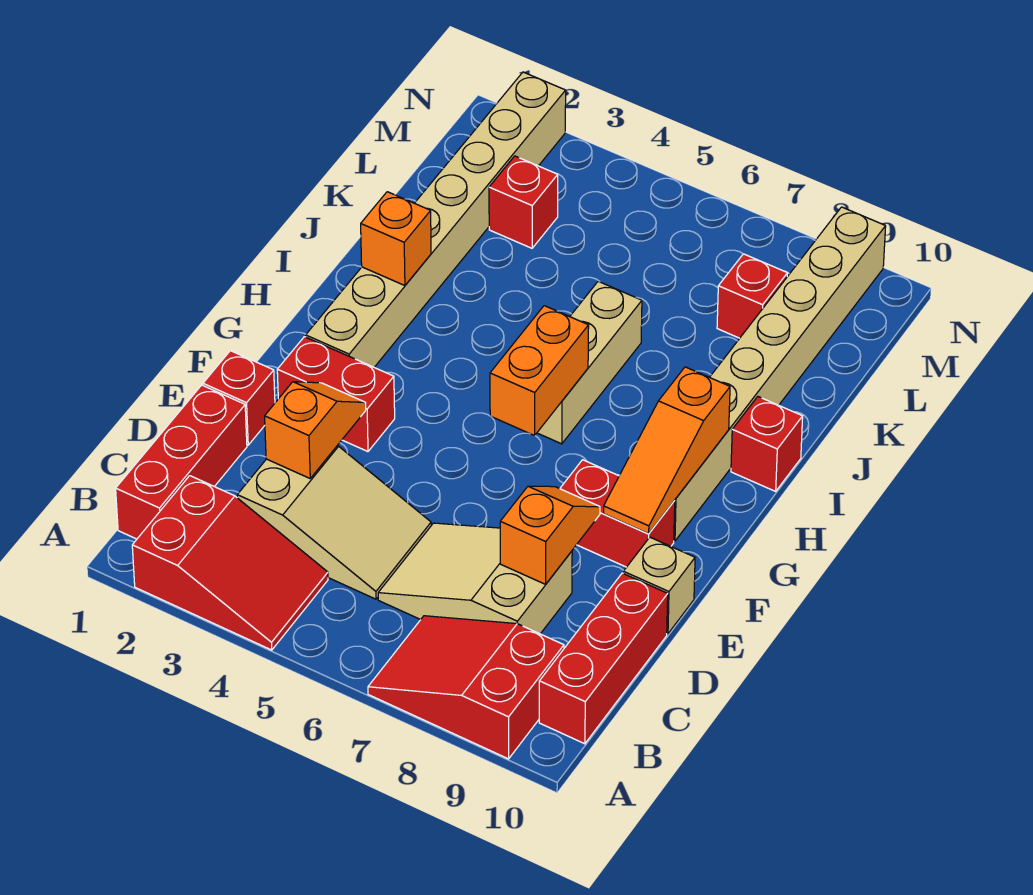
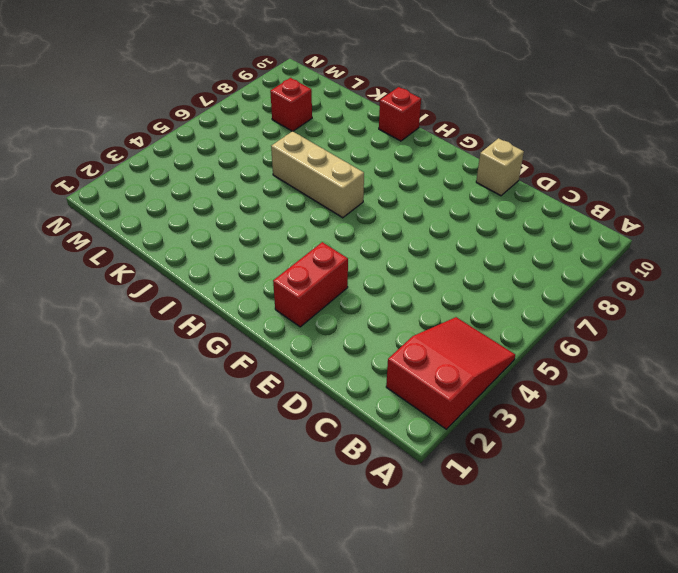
none -> red 2x3 slope [368,616,564,759]
none -> red 1x3 brick [116,385,247,539]
none -> red 1x3 brick [539,573,668,744]

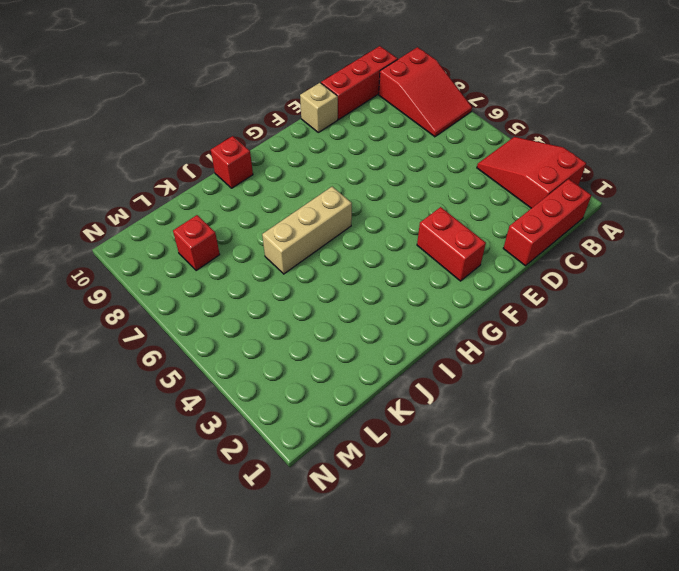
none -> tan 2x3 slope [237,446,431,599]
none -> tan 2x3 slope [378,523,572,634]
none -> red 1x1 brick [203,351,275,445]

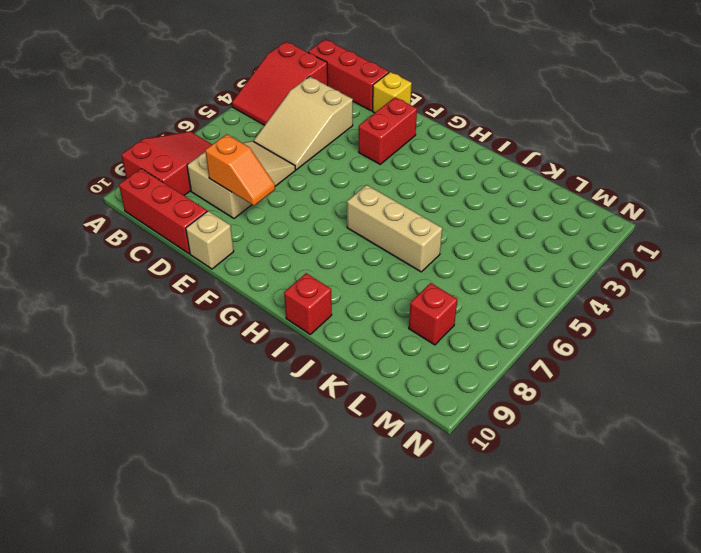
yellow 1x1 brick [373,72,412,113] -> red 1x1 brick [203,351,275,445]
none -> red 1x2 brick [560,460,675,567]
none -> tan 1x8 brick [306,72,566,367]
none -> tan 1x8 brick [674,207,886,541]

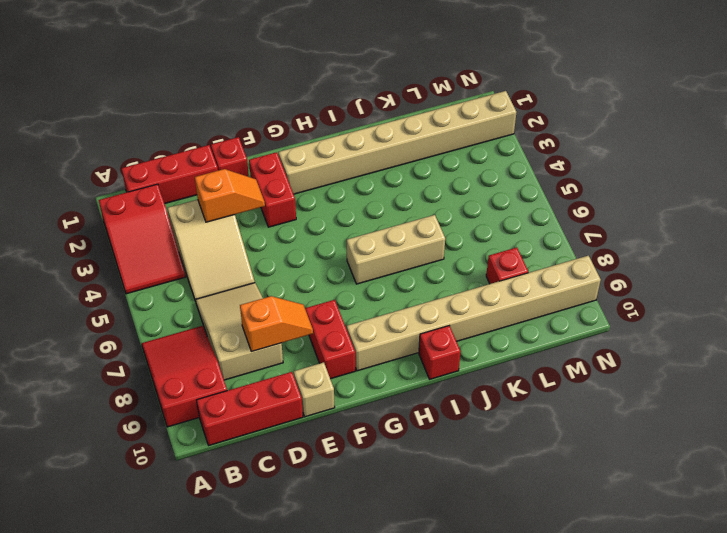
none -> red 1x1 brick [489,156,558,248]
none -> orange 1x3 slope [604,367,730,534]
none -> orange 1x2 brick [490,306,589,436]

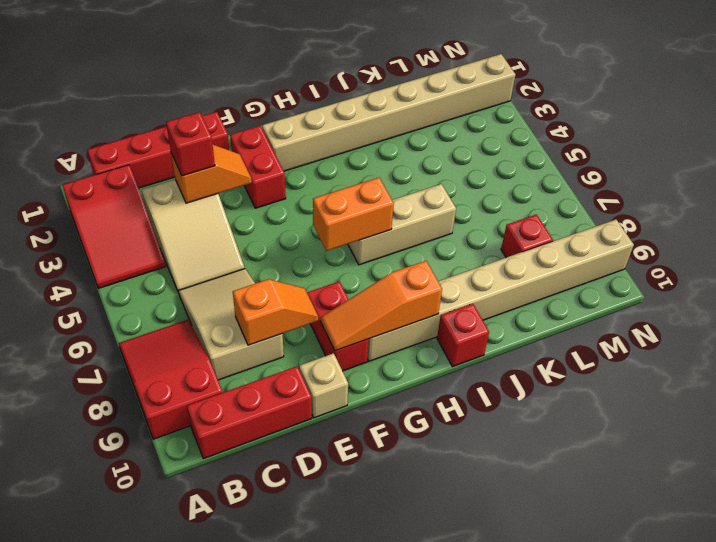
red 1x1 brick [166,112,215,176] -> red 1x1 brick moved to [489,156,558,248]
none -> orange 1x1 brick [361,192,431,286]

